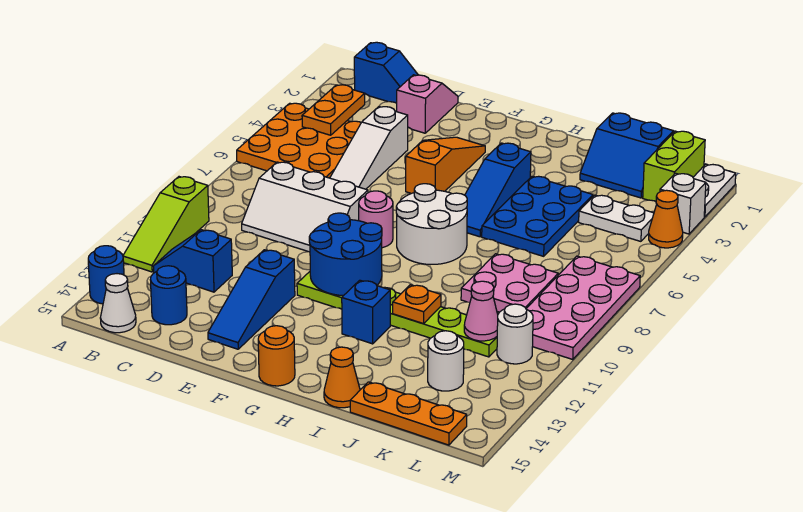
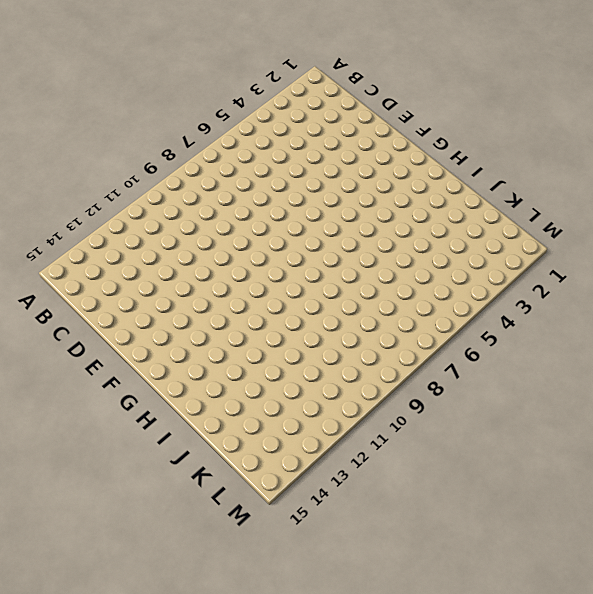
none -> orange 3x3 plate [237,103,361,178]
none -> lime 1x3 slope [123,177,209,272]
none -> blue 1x1 round brick [88,246,124,304]
none -> blue 1x2 slope [354,42,418,103]

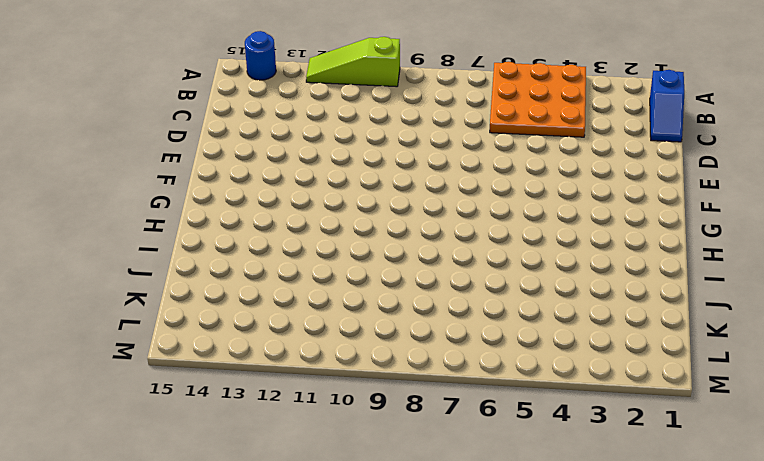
none -> blue 1x2 slope [153,230,232,292]
none -> white 1x1 cone [100,274,136,333]
none -> white 2x3 slope [242,162,368,252]
none -> blue 1x1 round brick [150,266,187,325]

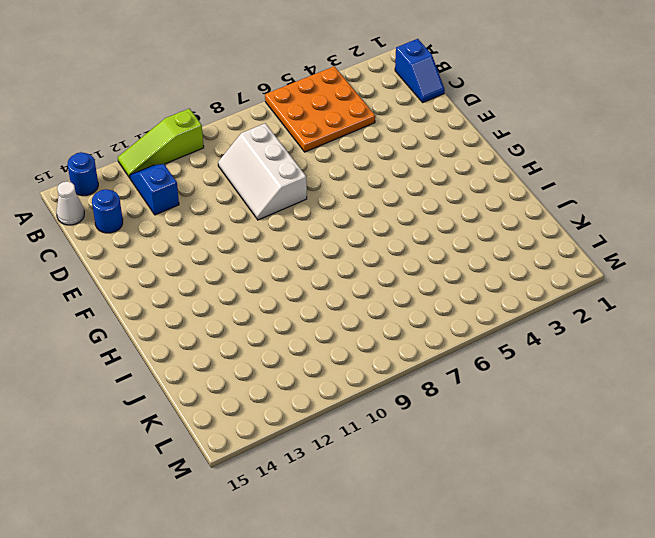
none -> pink 1x2 slope [397,75,458,133]
none -> white 1x3 slope [330,107,408,189]
none -> blue 1x3 slope [208,250,295,349]
none -> orange 1x3 slope [406,137,485,193]

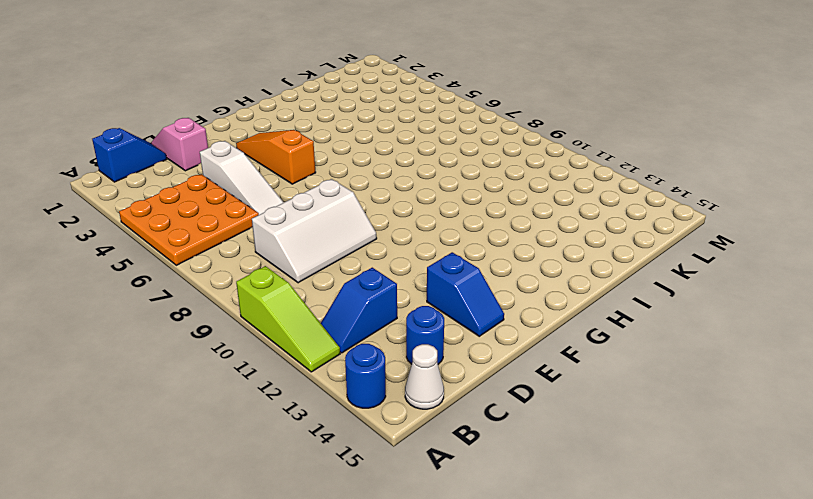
blue 1x2 slope [427,252,504,336] -> blue 1x3 slope [208,250,295,349]
none -> pink 1x1 round brick [359,191,393,248]
none -> lime 1x6 plate [297,272,497,357]
none -> white 2x2 round brick [396,184,467,265]
none -> orange 1x1 round brick [258,326,295,386]

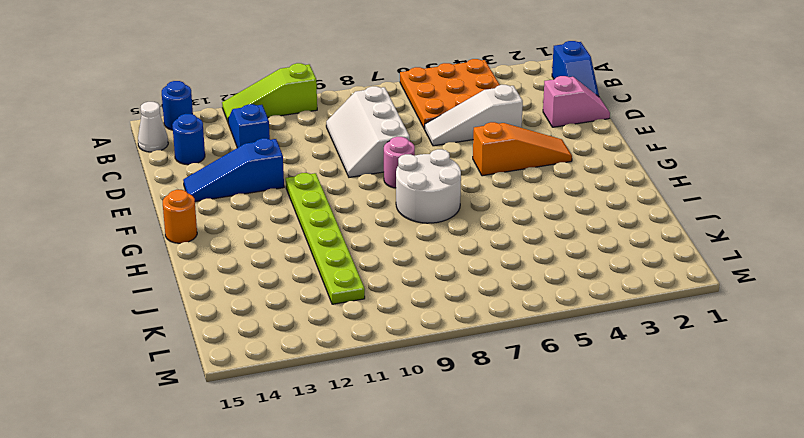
none -> blue 1x3 slope [465,143,531,237]
none -> blue 1x1 brick [342,280,390,344]
none -> blue 2x3 plate [482,176,593,256]
none -> orange 1x1 cone [324,347,360,408]

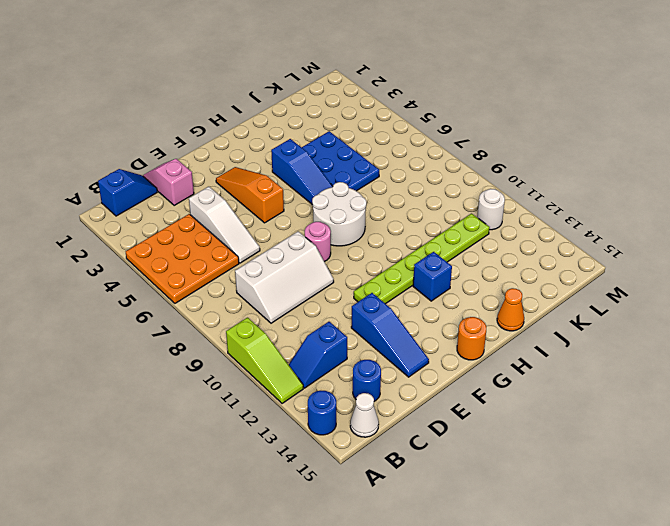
none -> blue 2x2 slope [580,113,674,198]
none -> pink 2x2 plate [461,254,558,312]
none -> orange 1x3 plate [350,382,467,445]
none -> white 1x2 plate [579,195,654,241]

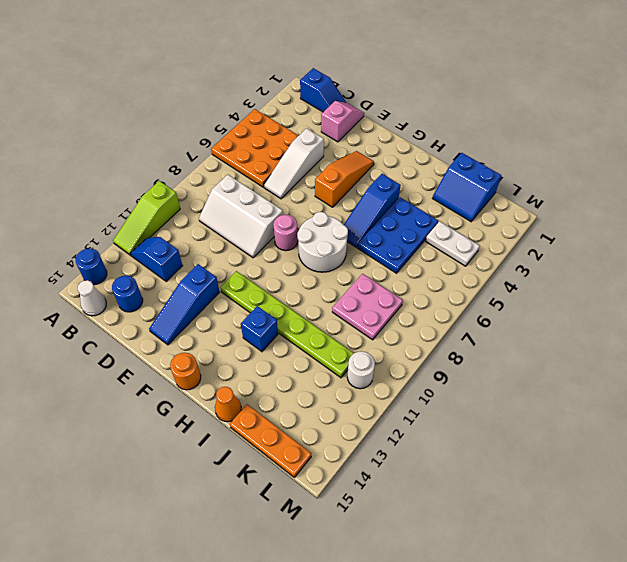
none -> white 1x1 round brick [428,331,464,391]
none -> lime 1x2 brick [643,131,705,201]
none -> pink 2x4 plate [526,256,640,359]
none -> white 1x2 plate [693,164,736,217]

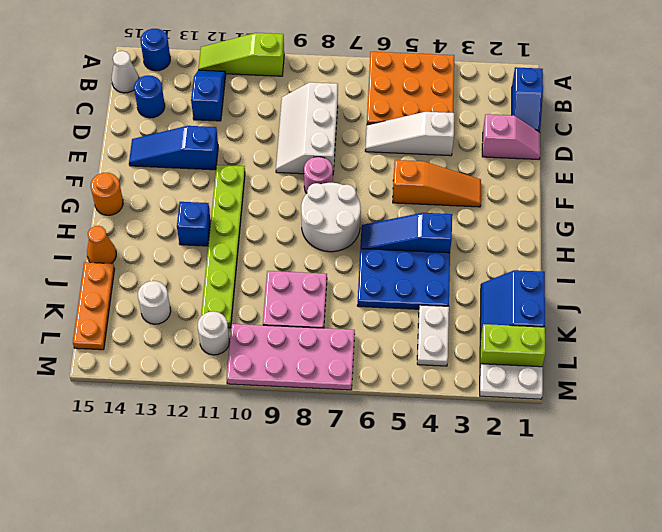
none -> white 1x1 brick [660,173,706,234]
none -> orange 1x1 cone [649,190,683,248]
none -> orange 1x2 plate [302,85,365,135]
none -> blue 2x2 round brick [309,213,382,296]

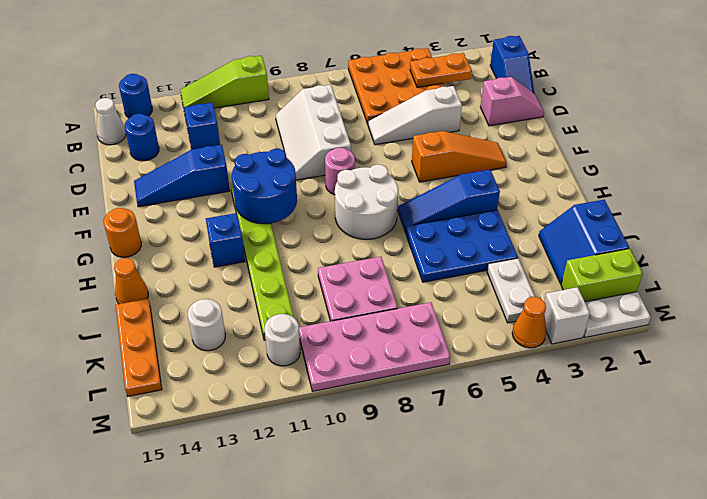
none -> orange 1x1 plate [393,285,441,324]
none -> pink 1x1 cone [464,281,498,341]

